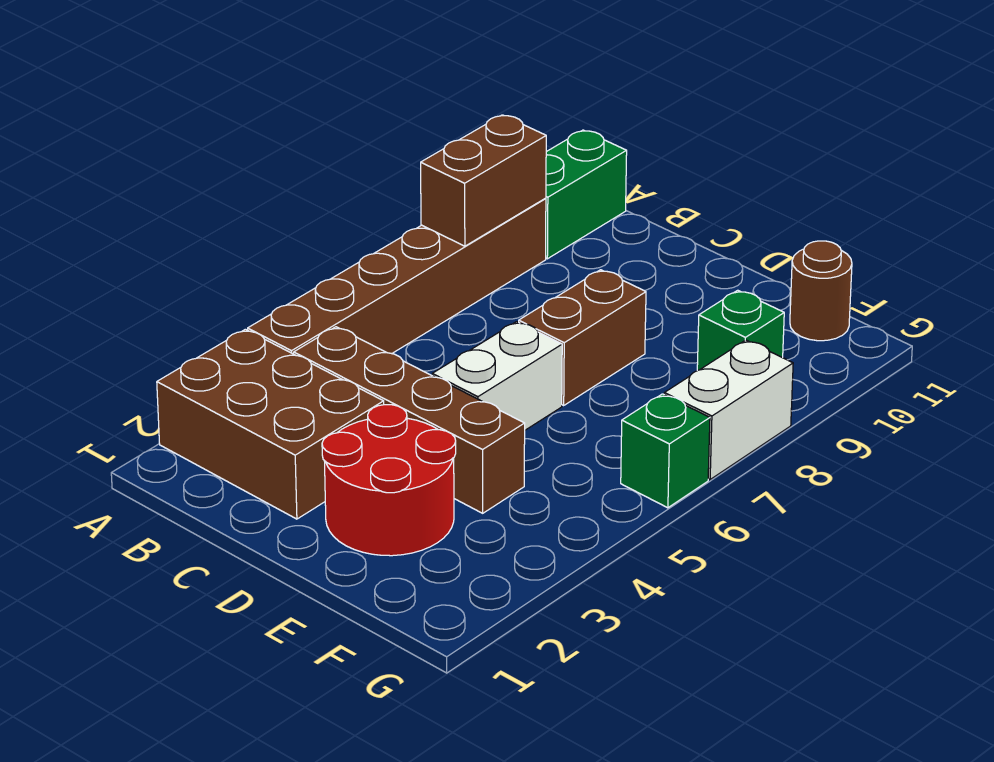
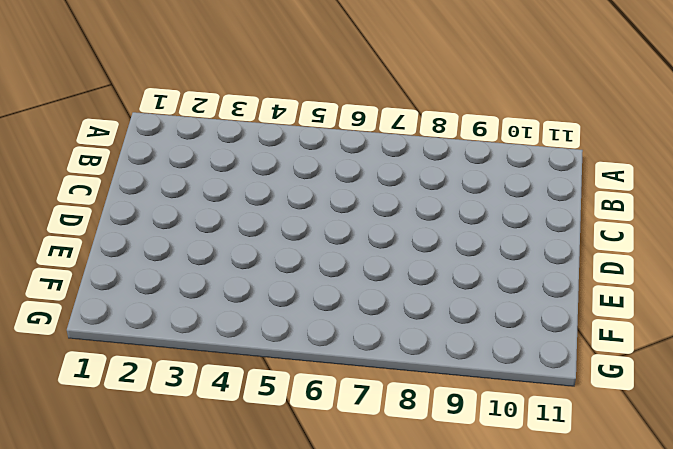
none -> brown 2x3 brick [157,329,384,519]
none -> brown 1x6 brick [248,198,546,354]
none -> green 1x2 brick [546,130,627,259]

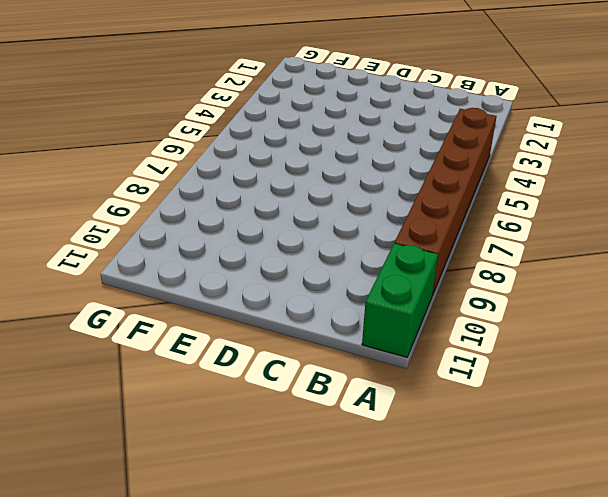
none -> brown 2x3 brick [157,329,384,519]
none -> brown 1x4 brick [294,327,525,513]
none -> red 2x2 round brick [322,405,456,556]

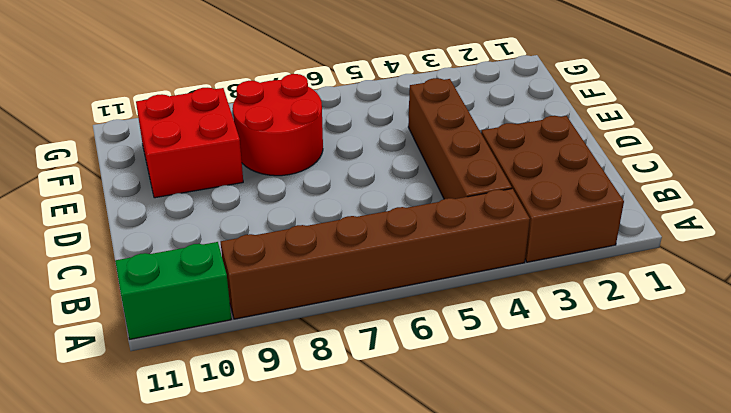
red 2x2 round brick [233,74,323,176] -> red 2x2 round brick moved to [322,405,456,556]
red 2x2 brick [136,88,243,198] -> green 1x1 brick [697,290,784,371]
none -> white 1x2 brick [432,322,562,430]
none -> brown 1x2 brick [519,270,646,405]
none -> brown 1x1 round brick [790,241,852,341]

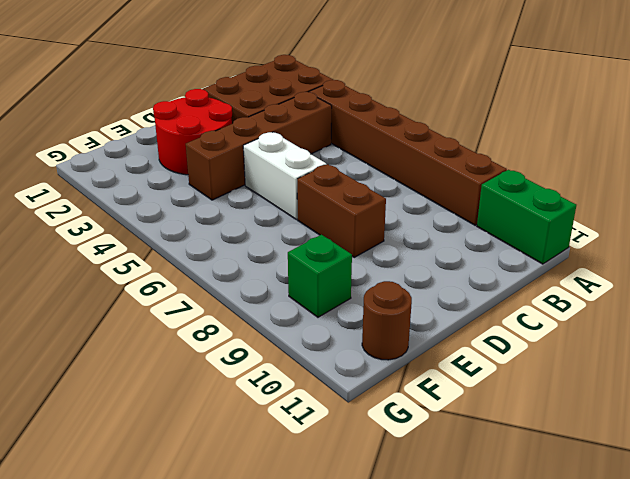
none -> green 1x1 brick [621,394,710,508]
none -> white 1x2 brick [664,340,793,479]
none -> brown 1x2 brick [421,115,546,246]

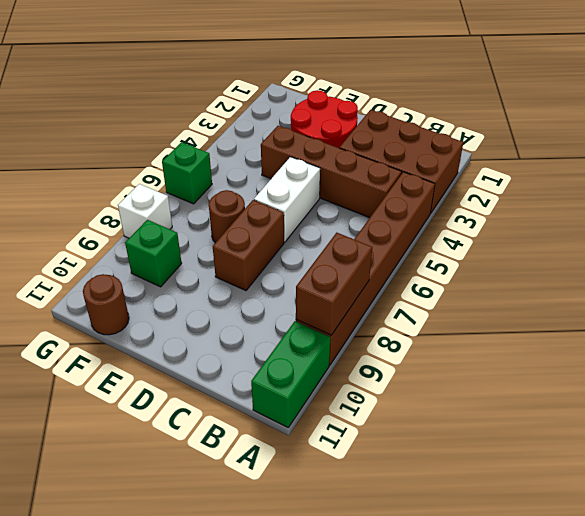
brown 1x1 round brick [209,190,245,243] -> none
white 1x1 brick [118,184,172,238] -> white 1x2 brick [664,340,793,479]

